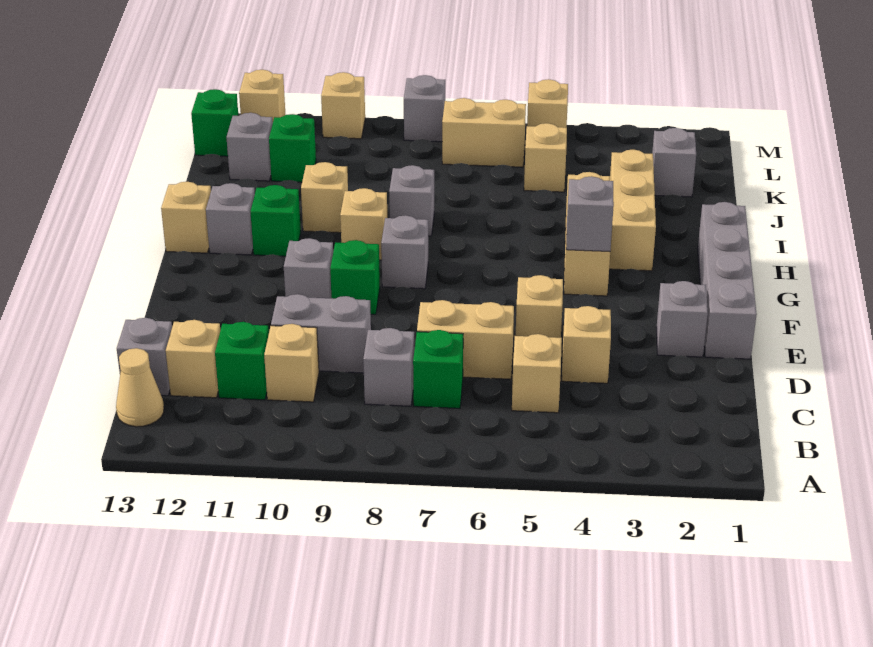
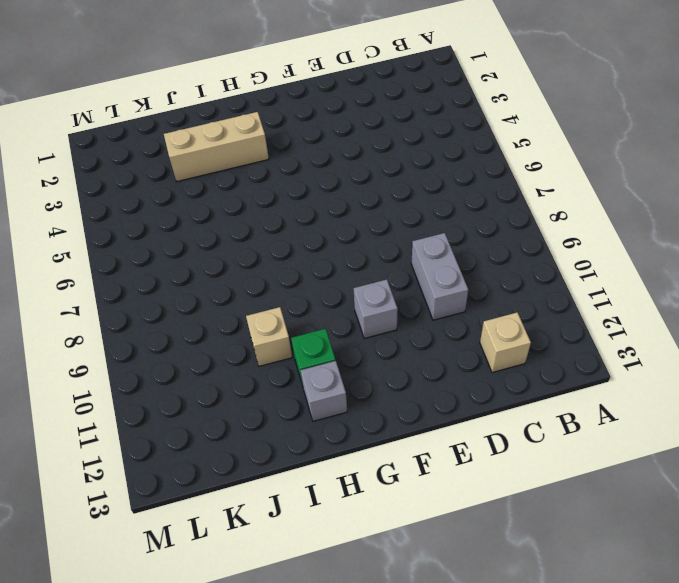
none -> tan 1x1 cone [116,348,164,427]
none -> tan 1x1 brick [512,334,562,413]
none -> green 1x1 brick [413,330,463,408]
none -> grey 1x1 brick [363,328,415,406]

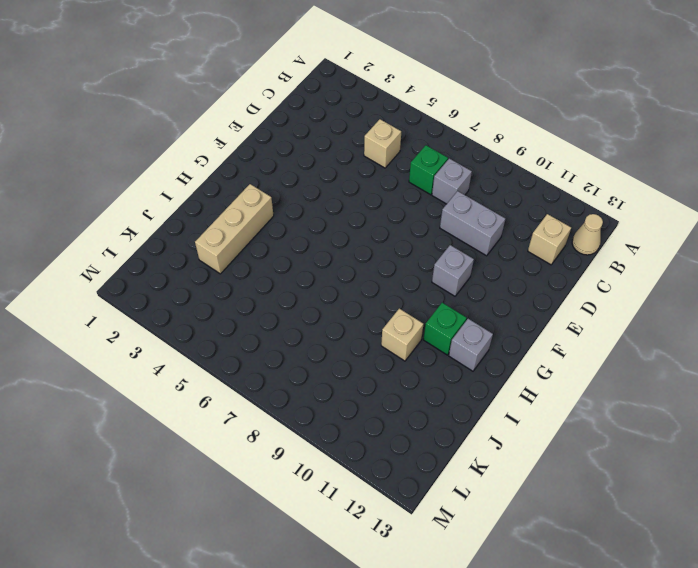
none -> tan 1x1 brick [264,324,319,402]
none -> green 1x1 brick [215,322,269,400]
none -> grey 1x1 brick [117,318,172,396]
none -> tan 1x1 brick [562,306,611,383]

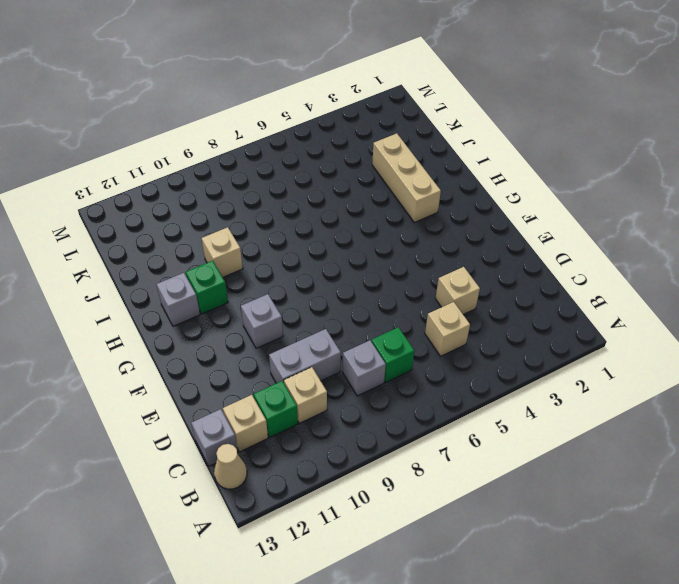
none -> tan 1x2 brick [417,300,514,379]
none -> grey 1x4 brick [698,202,757,359]
none -> grey 1x1 brick [656,281,708,357]
none -> tan 1x1 brick [516,275,563,338]

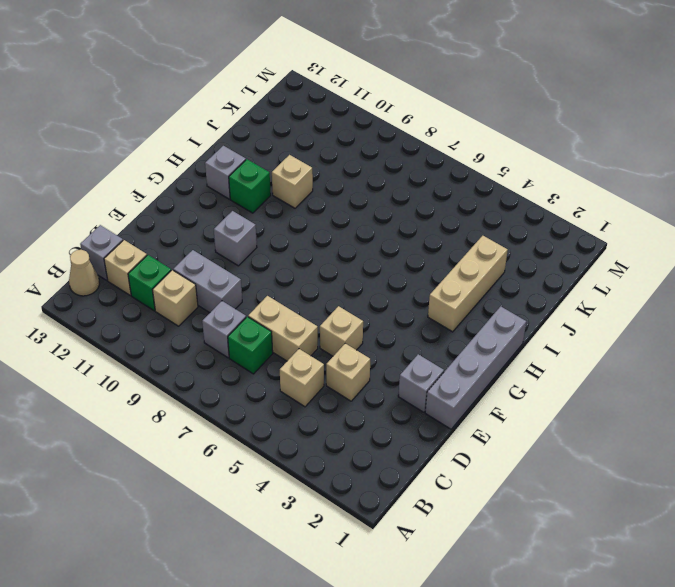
none -> green 1x1 brick [330,240,380,314]
none -> tan 1x3 brick [564,172,610,296]
none -> grey 1x1 brick [381,215,428,289]
none -> tan 1x1 brick [340,188,387,260]

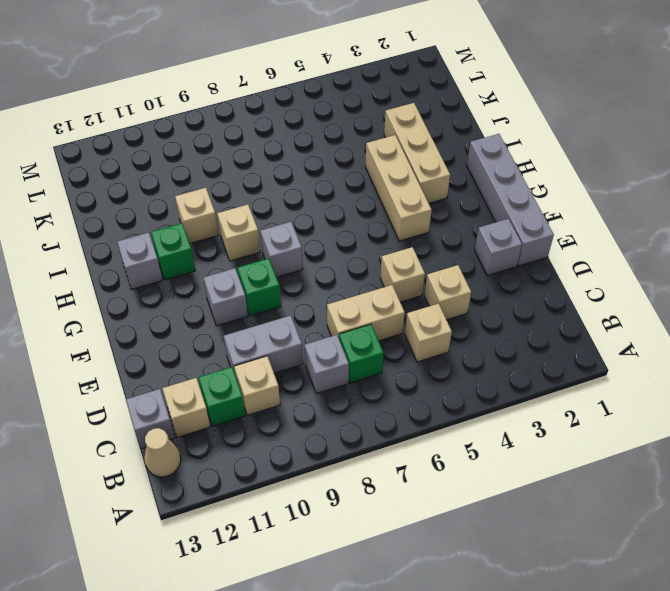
none -> tan 1x1 brick [161,182,211,253]
none -> grey 1x1 brick [389,165,434,236]
none -> grey 1x1 brick [652,128,696,197]
none -> tan 1x1 brick [524,123,567,192]

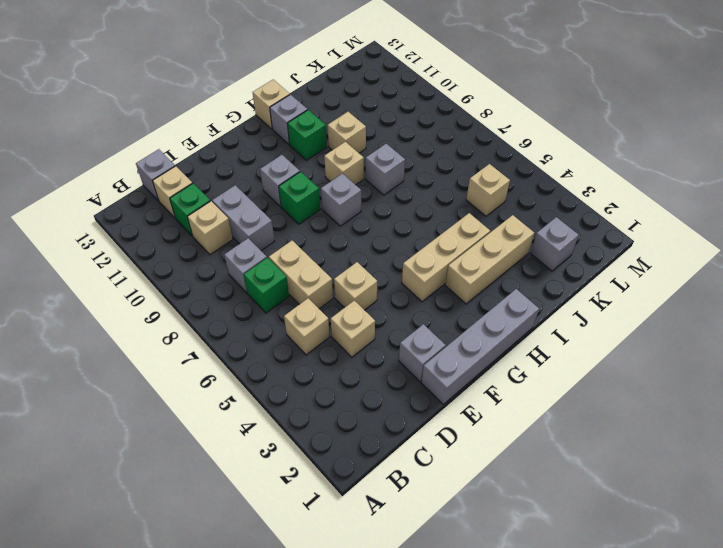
none -> tan 1x1 cone [116,348,164,427]
none -> green 1x1 brick [269,114,316,182]
none -> grey 1x1 brick [226,113,273,181]
none -> tan 1x2 brick [442,98,526,167]

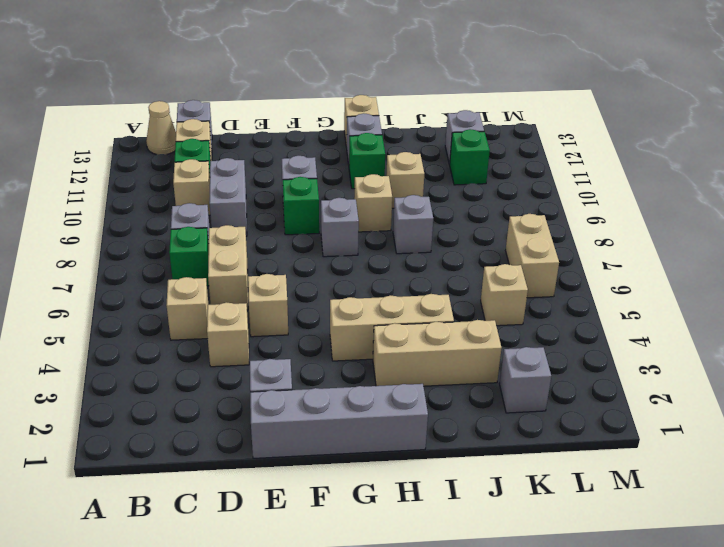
none -> green 1x1 brick [191,89,238,156]
none -> tan 1x1 brick [527,79,568,128]
none -> grey 1x1 brick [404,75,445,142]
none -> tan 1x1 brick [321,72,365,139]

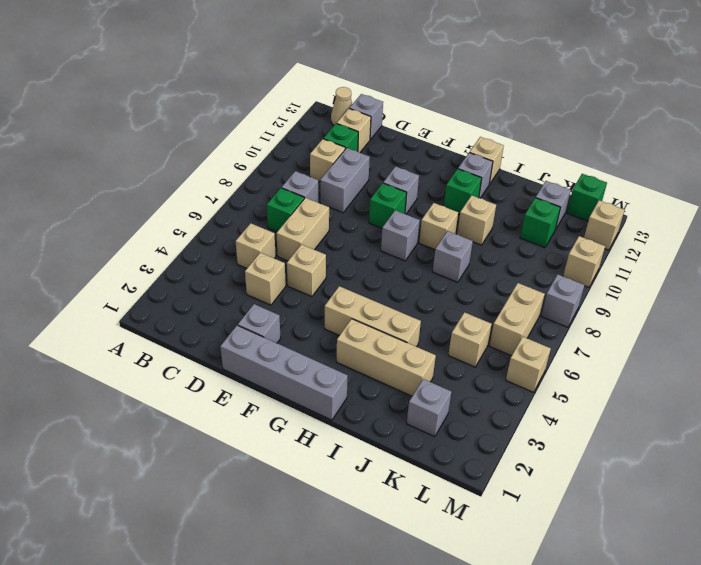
none -> grey 1x1 brick [566,176,614,252]

